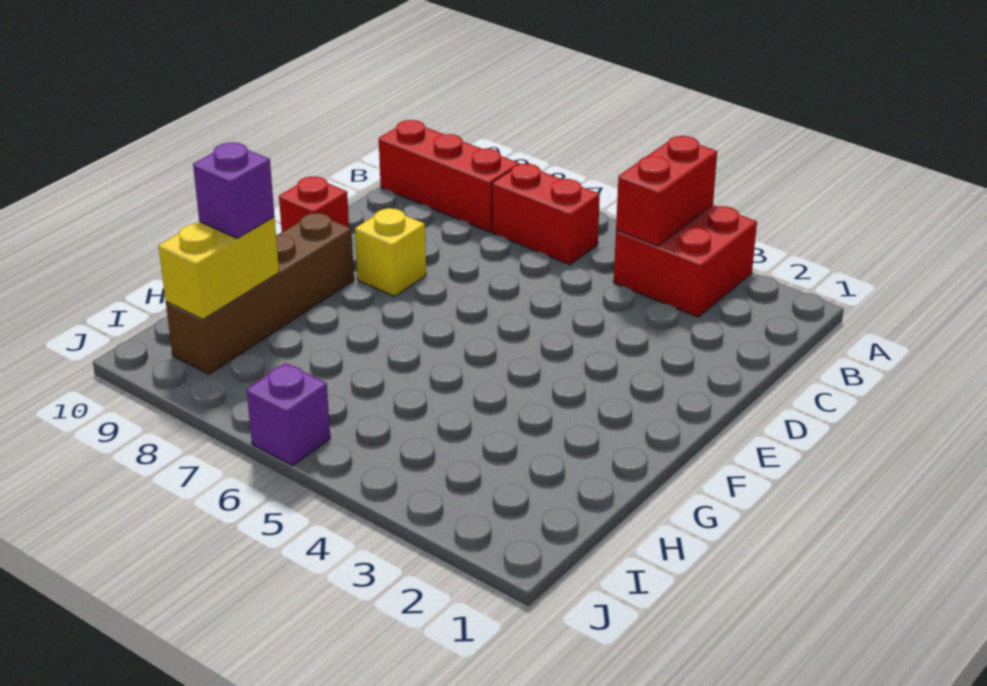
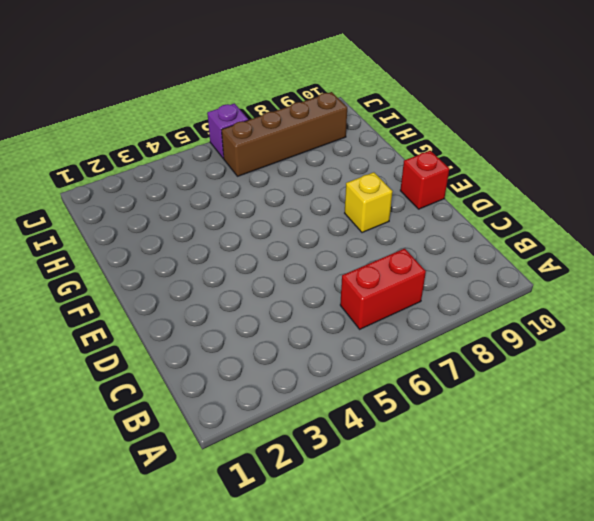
brown 1x4 brick [222,92,347,176] -> brown 1x4 brick turned to [166,213,354,374]
none -> red 2x2 brick [614,205,757,317]
none -> red 1x3 brick [379,120,519,232]

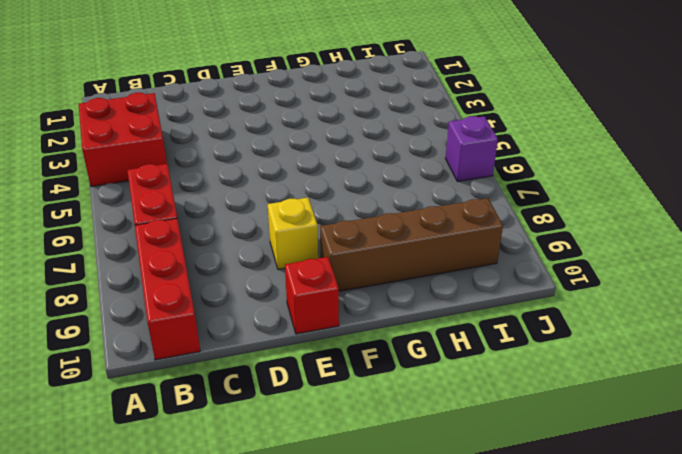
none -> red 1x2 brick [616,136,717,246]
none -> yellow 1x2 brick [159,217,279,319]

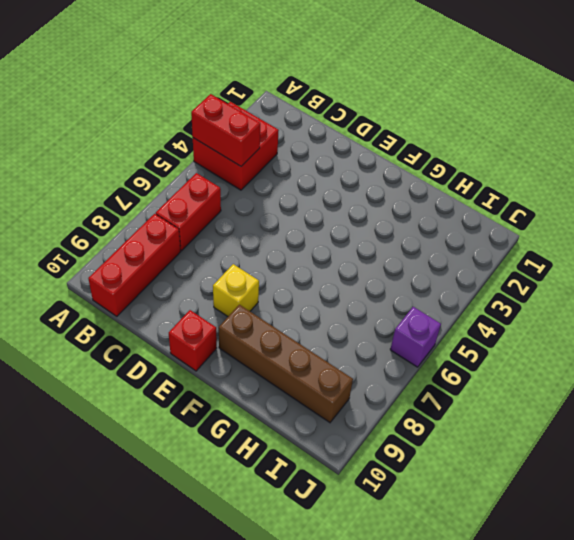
none -> yellow 1x2 brick [159,217,279,319]
none -> purple 1x1 brick [193,142,275,238]

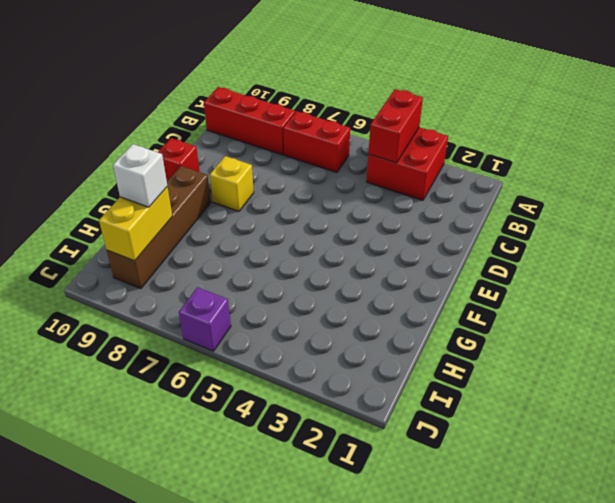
white 1x1 brick [113,144,167,207] -> purple 1x1 brick [193,142,275,238]

